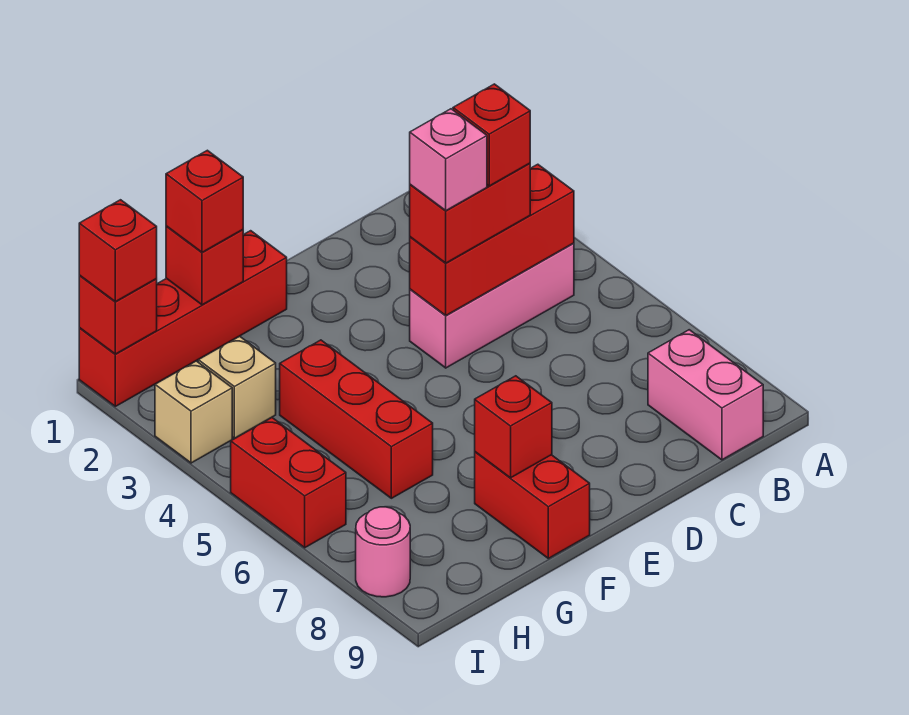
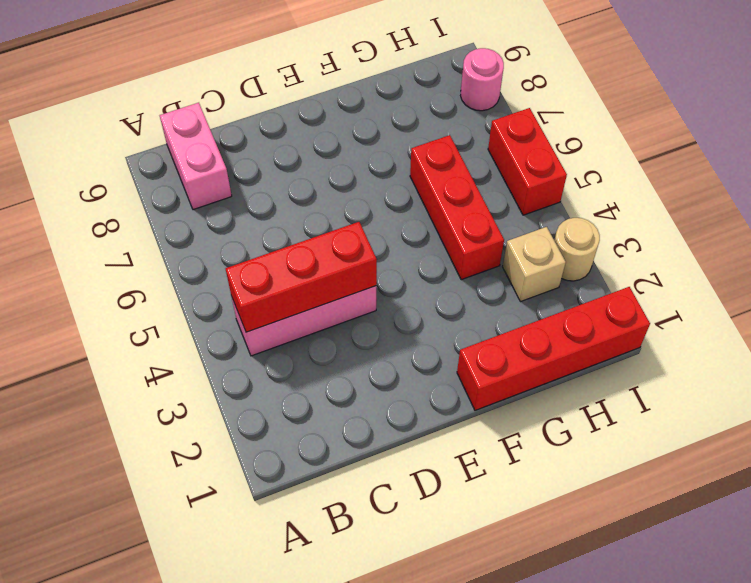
tan 1x1 round brick [554,218,600,281] -> tan 1x1 brick [155,361,232,463]
none -> red 1x2 brick [475,452,590,558]
none -> red 1x1 brick [475,376,552,478]
none -> red 1x1 brick [166,226,243,305]

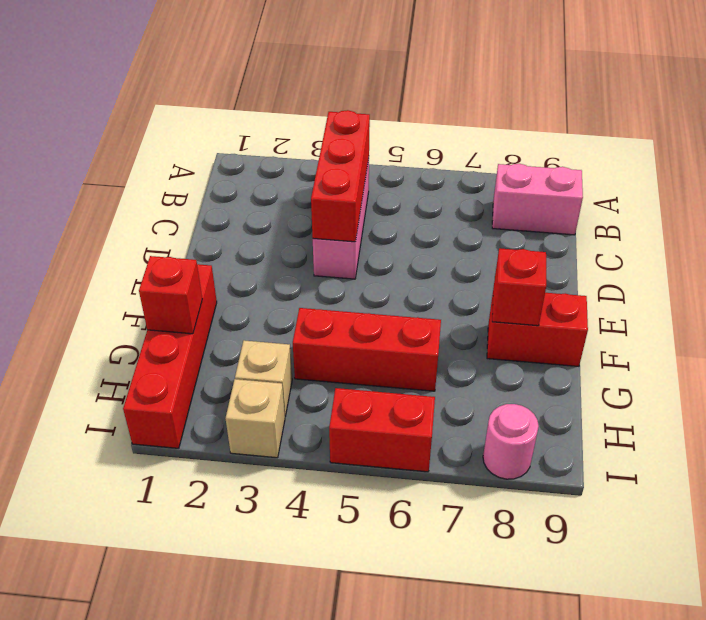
none -> red 1x1 brick [79,276,157,354]
none -> red 1x2 brick [410,163,530,263]
none -> red 1x1 brick [166,150,243,252]

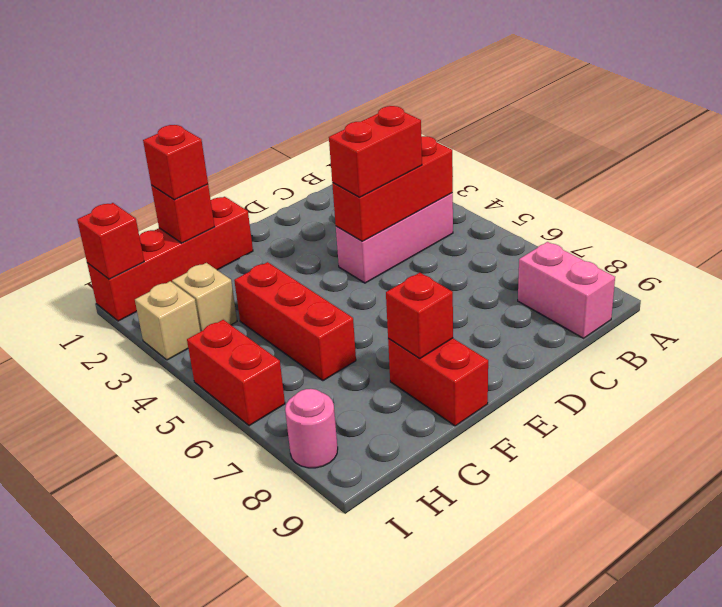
none -> red 1x1 brick [79,200,157,302]
none -> red 1x1 brick [453,84,530,186]
none -> pink 1x1 brick [410,109,487,211]

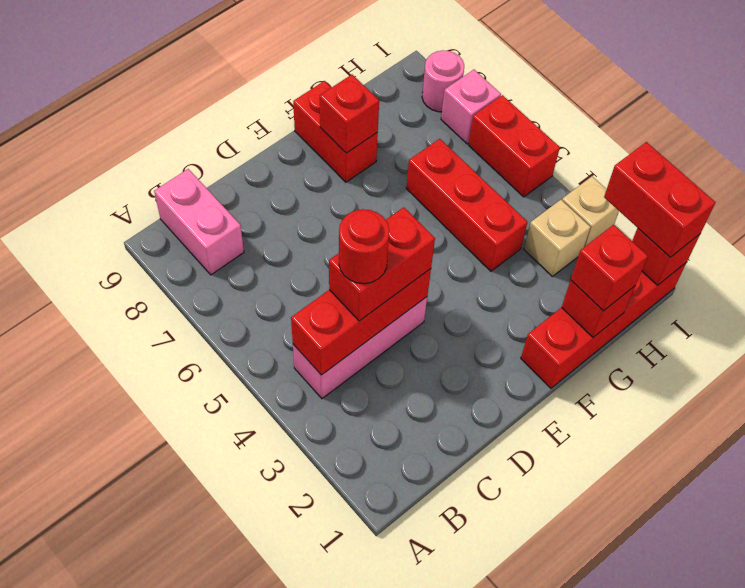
red 1x1 round brick [339,209,389,284] -> red 1x1 brick [453,84,530,186]
red 1x2 brick [604,142,715,257] -> red 1x1 brick [79,200,157,302]
pink 1x1 brick [441,70,501,144] -> pink 1x1 brick moved to [410,109,487,211]

